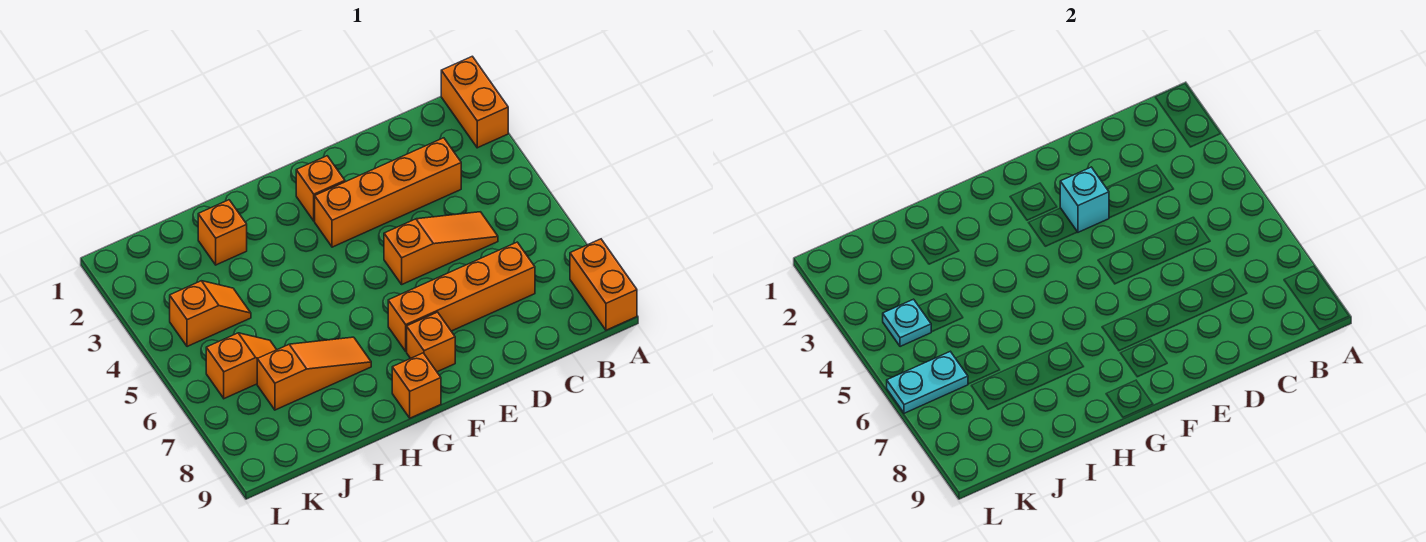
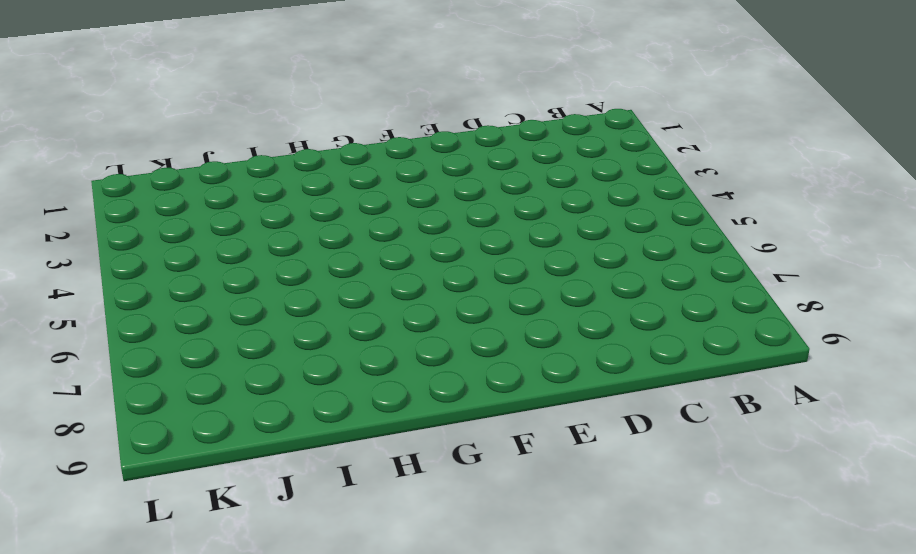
none -> orange 1x2 brick [441,56,508,148]
none -> orange 1x2 brick [570,239,637,330]
none -> orange 1x4 brick [315,138,461,247]

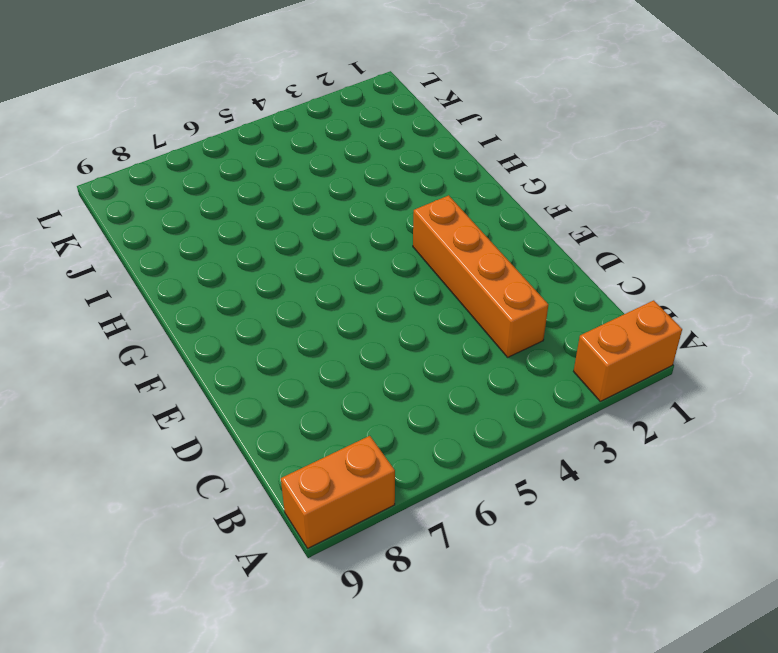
none -> orange 1x3 slope [384,212,498,284]
none -> orange 1x4 brick [388,242,535,351]
none -> orange 1x1 brick [296,156,345,221]

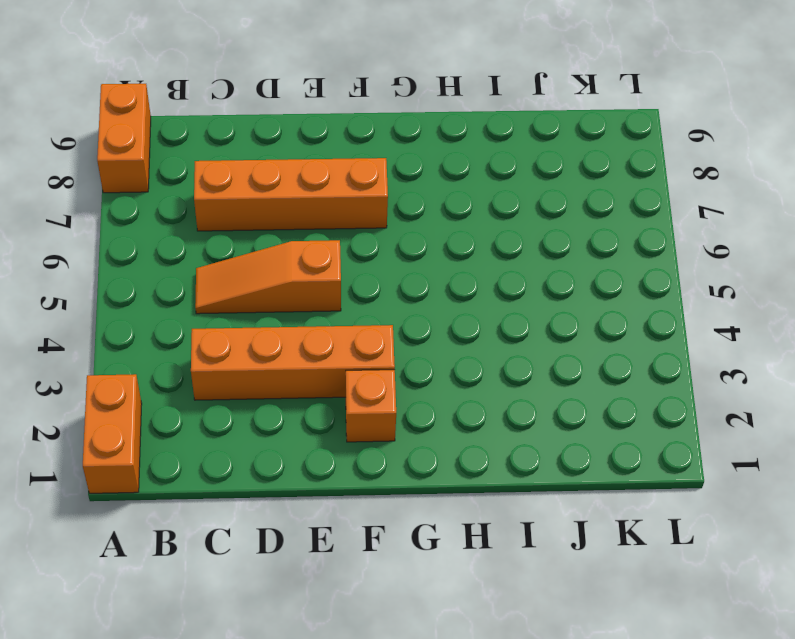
none -> orange 1x1 brick [407,312,455,372]
none -> orange 1x1 brick [392,353,441,418]
none -> orange 1x3 slope [257,337,371,410]

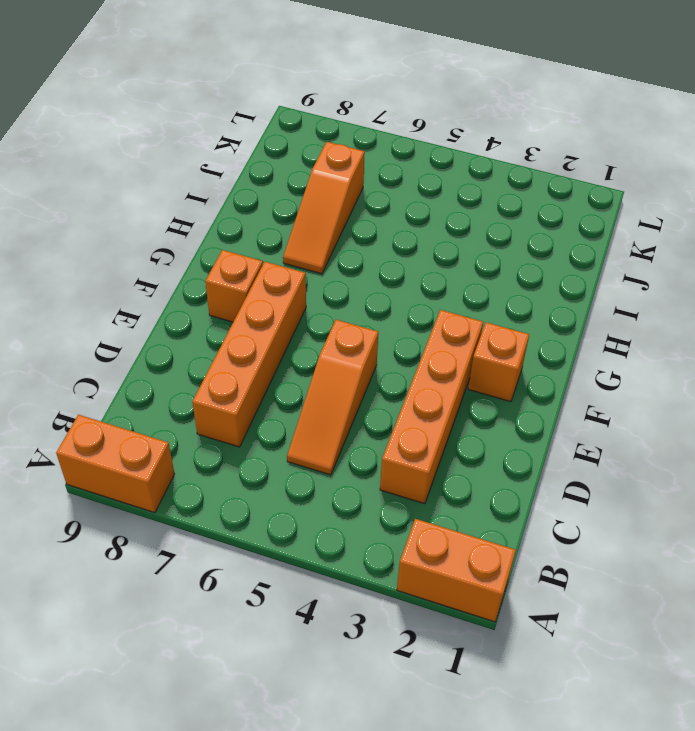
none -> orange 1x1 brick [392,353,441,418]
none -> orange 1x1 brick [198,200,247,265]
none -> orange 1x2 slope [170,281,251,347]

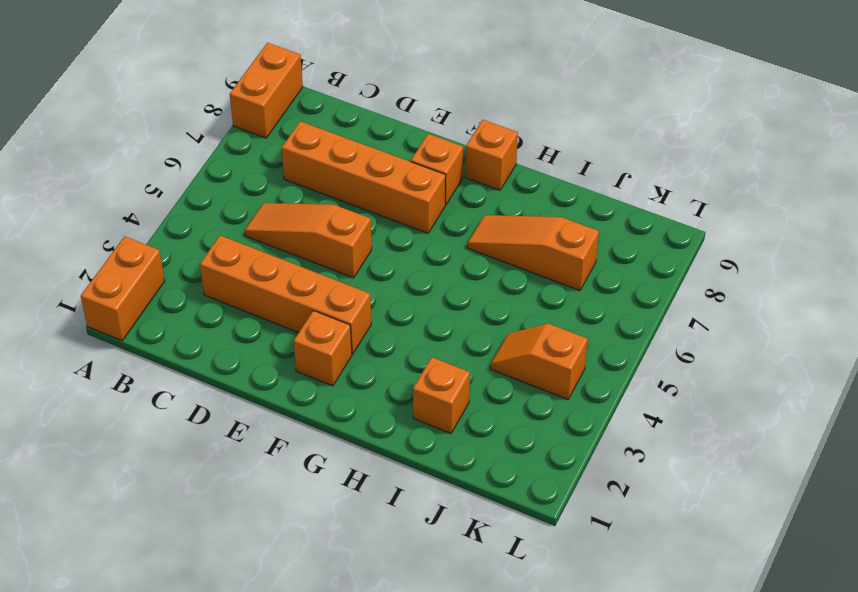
none -> orange 1x2 slope [206,333,277,399]
none -> cyan 1x1 brick [1060,167,1109,232]
none -> cyan 1x1 plate [883,299,931,347]

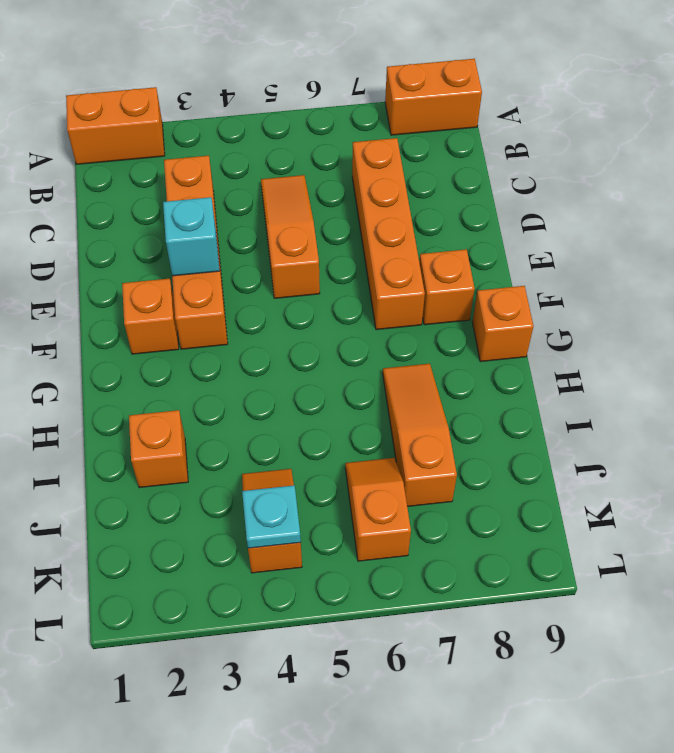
none -> cyan 1x2 plate [887,352,968,413]

